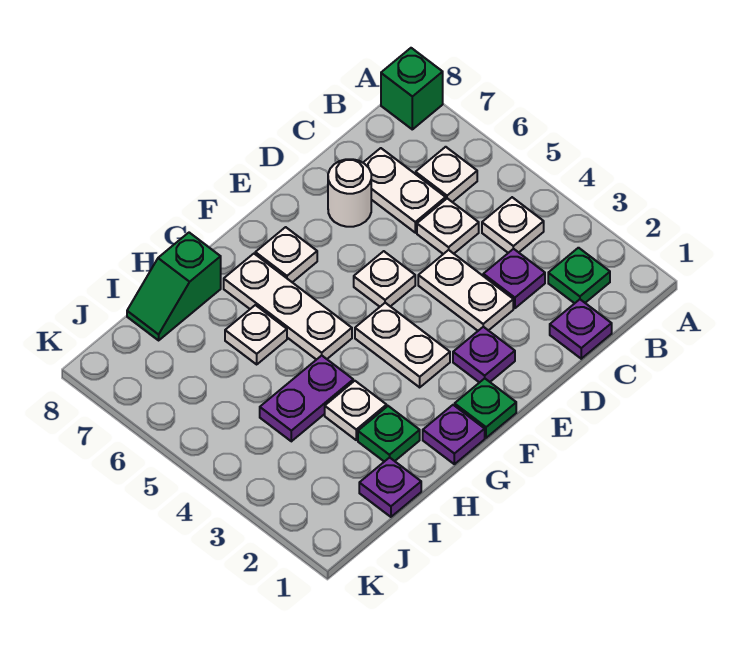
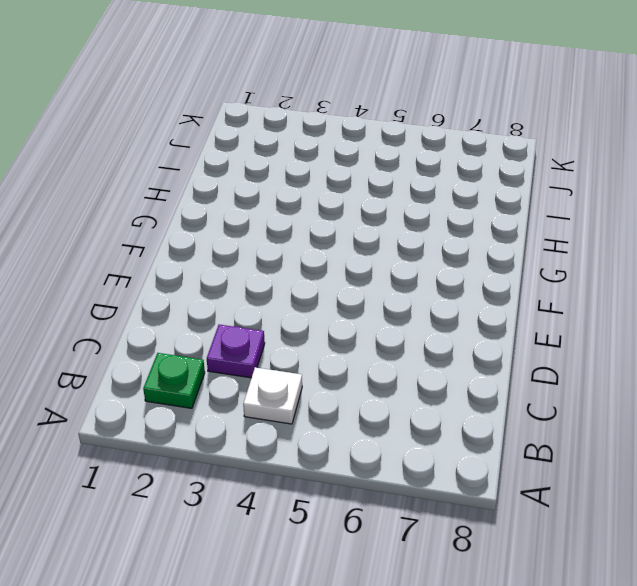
none -> green 1x1 brick [381,48,443,129]
none -> white 1x1 plate [416,147,477,202]
none -> purple 1x1 plate [550,299,612,359]

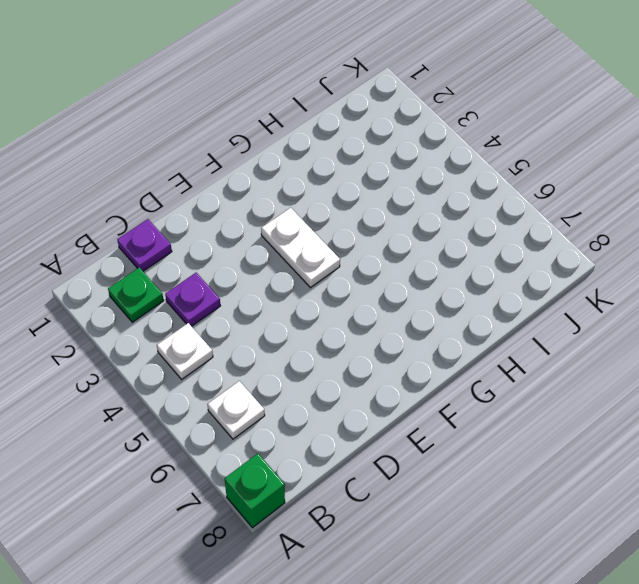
none -> white 1x1 plate [417,198,479,254]
none -> white 1x2 plate [363,148,446,233]
none -> white 1x2 plate [418,250,513,331]

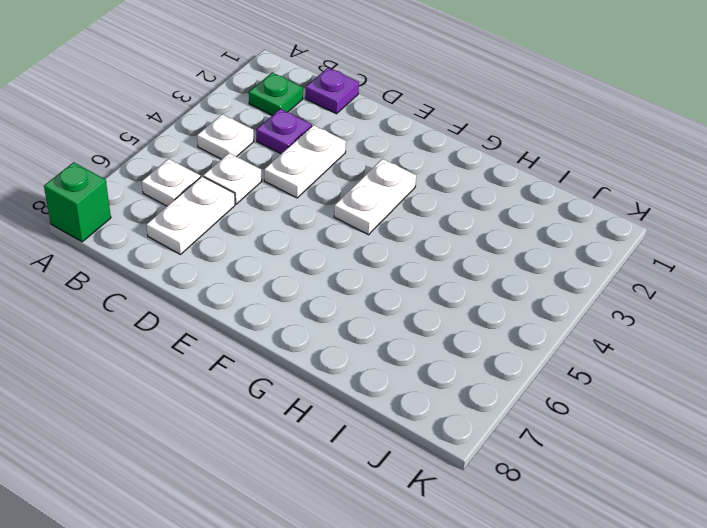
none -> white 1x1 round brick [328,159,371,227]
none -> purple 1x1 plate [453,327,515,383]
none -> white 1x1 plate [354,251,415,307]

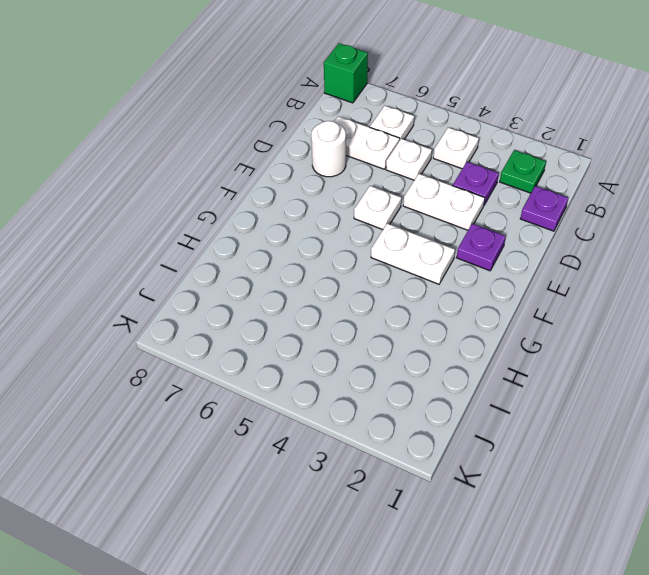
none -> green 1x1 plate [455,378,516,438]
none -> white 1x1 plate [255,227,317,282]
none -> purple 1x1 plate [423,405,485,464]

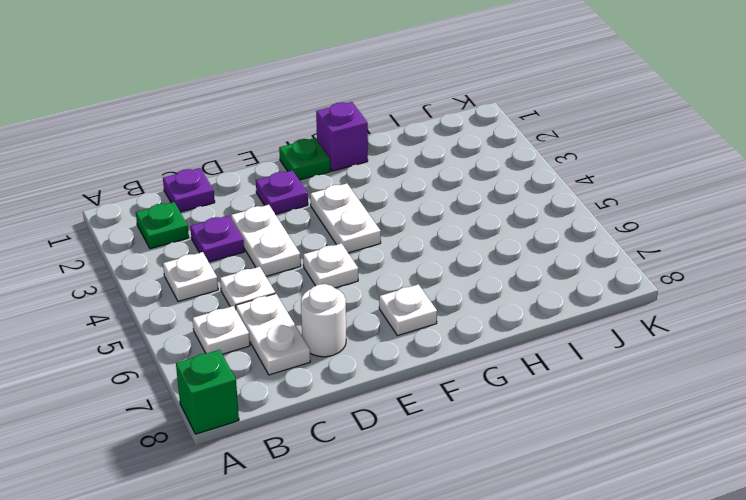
purple 1x1 brick [316,102,368,171] -> purple 1x1 plate [423,405,485,464]
none -> white 1x3 plate [224,254,352,360]
none -> green 1x1 plate [358,406,420,462]
none -> white 1x1 plate [325,381,387,440]

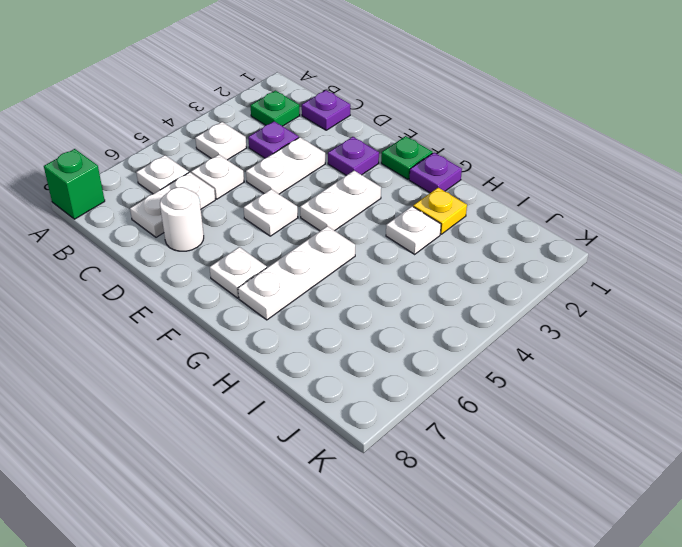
yellow 1x1 plate [413,188,467,234] -> green 1x1 plate [358,406,420,462]
none -> purple 1x2 plate [260,356,353,441]
none -> white 1x1 plate [225,305,287,364]
none -> green 1x2 slope [127,233,221,340]

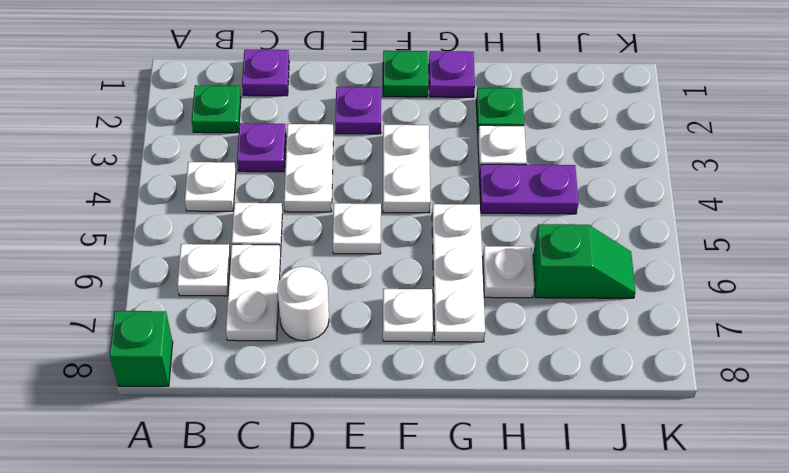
green 1x2 slope [533,224,635,298] -> green 1x2 slope moved to [127,233,221,340]
none -> purple 1x1 plate [359,457,421,517]

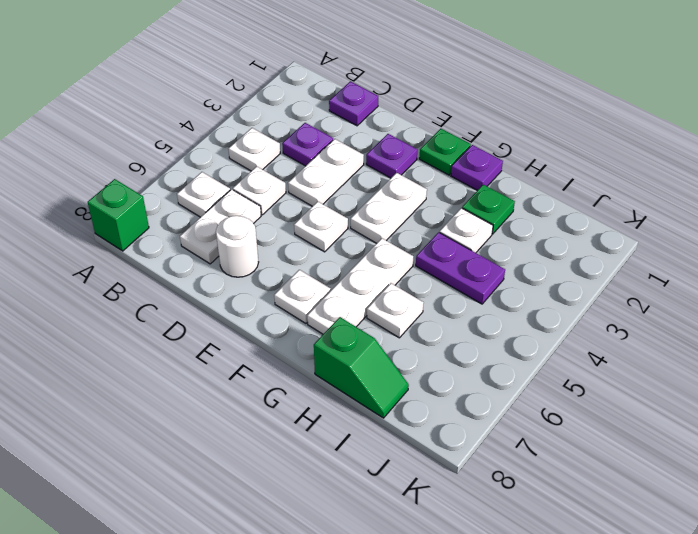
none -> green 1x1 plate [548,248,610,303]
none -> purple 1x1 plate [359,457,421,517]

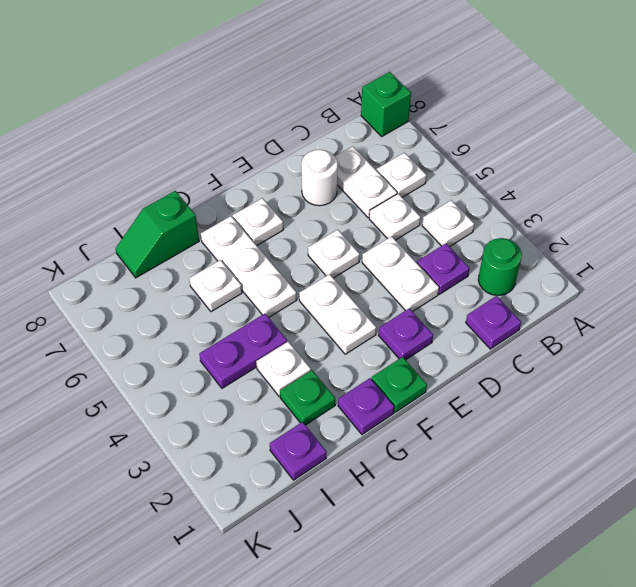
green 1x1 round brick [478,238,522,296] -> green 1x1 plate [548,248,610,303]

